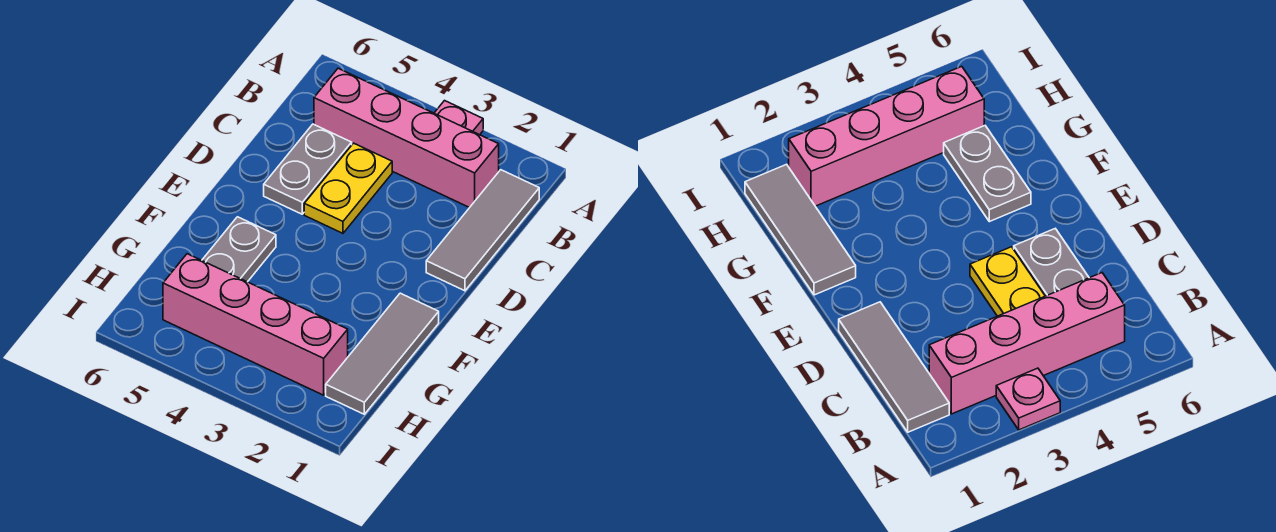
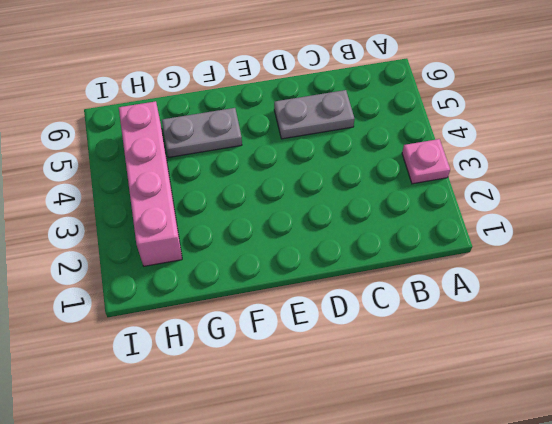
none -> grey 1x3 tile [426,170,539,291]
none -> pink 1x4 brick [314,68,499,208]

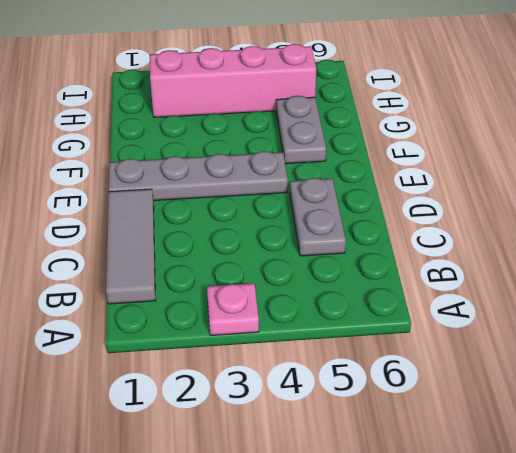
grey 1x4 plate [109,151,288,201] -> none
none -> pink 1x4 brick [314,68,499,208]
none -> yellow 1x2 plate [304,143,392,233]

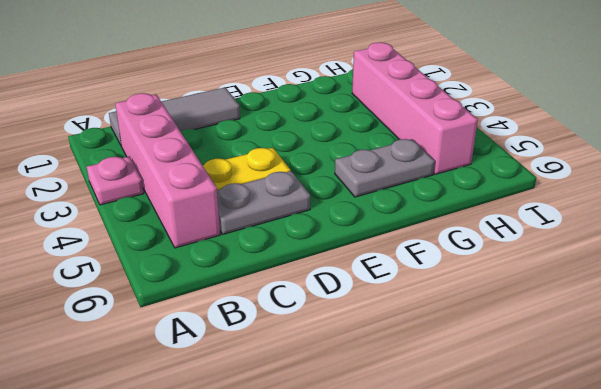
none -> grey 1x3 tile [326,293,439,414]

